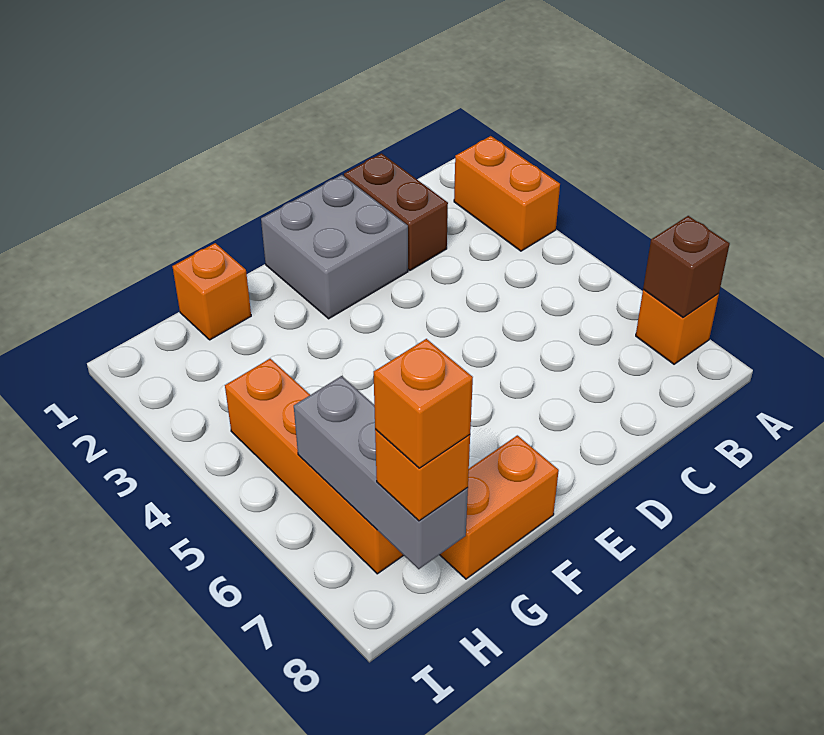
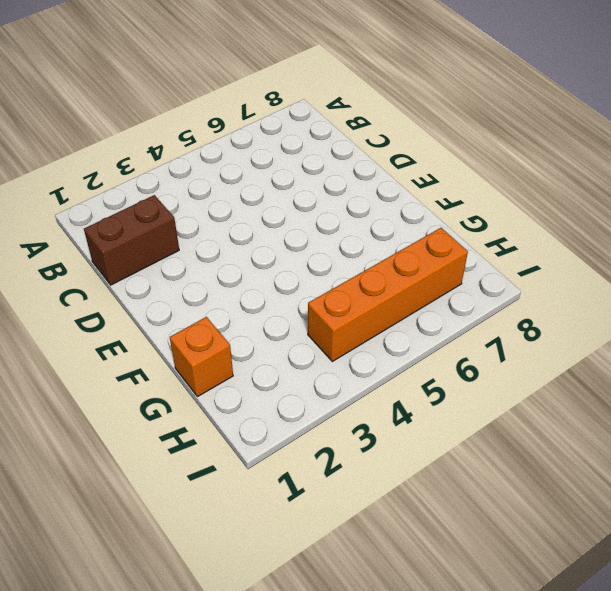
none -> orange 1x2 brick [454,136,560,251]
none -> orange 1x1 brick [636,289,719,364]

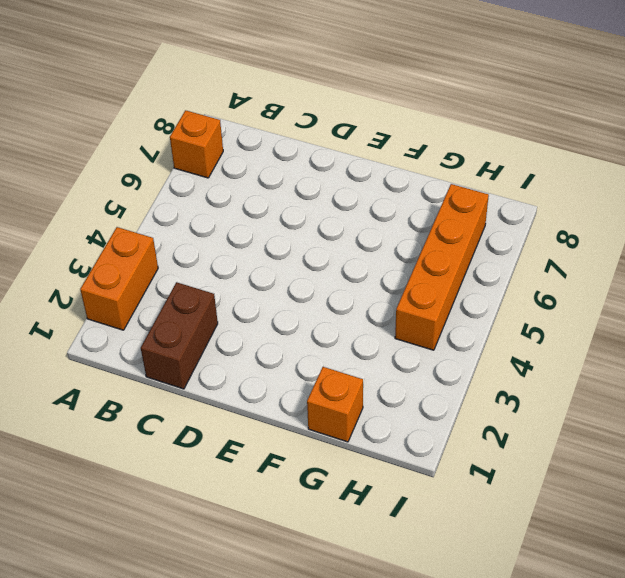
none -> grey 2x2 brick [261,175,408,319]
none -> orange 1x2 brick [440,435,559,579]

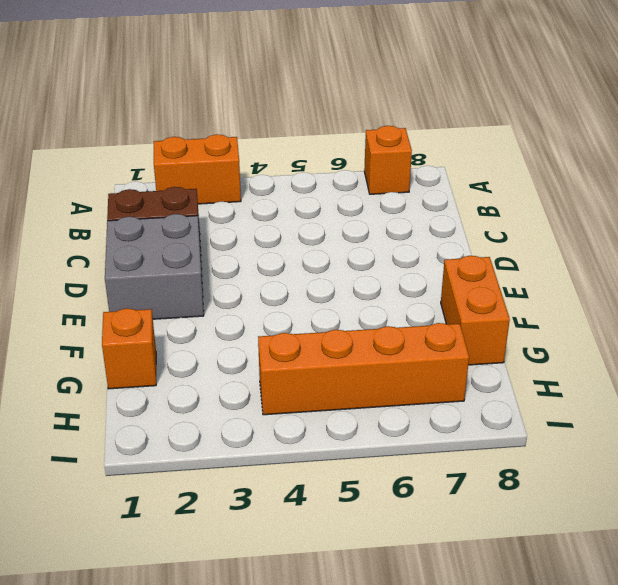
none -> brown 1x1 brick [643,216,730,317]
none -> grey 1x3 brick [294,376,468,569]

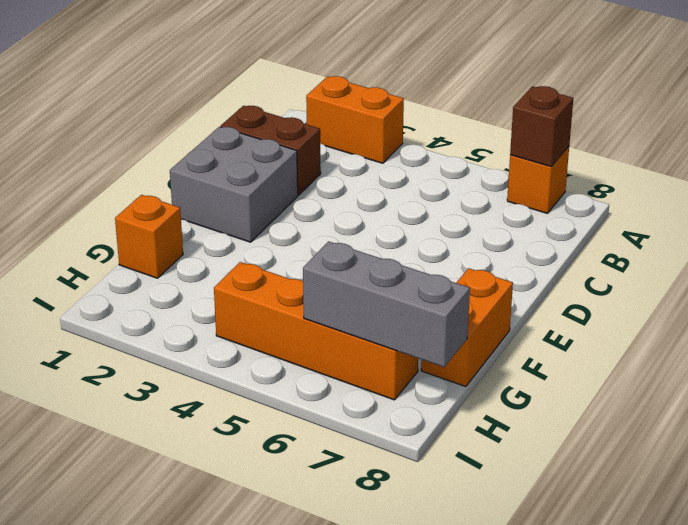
none -> orange 1x1 brick [375,429,470,521]
none -> orange 1x1 brick [374,339,473,468]

